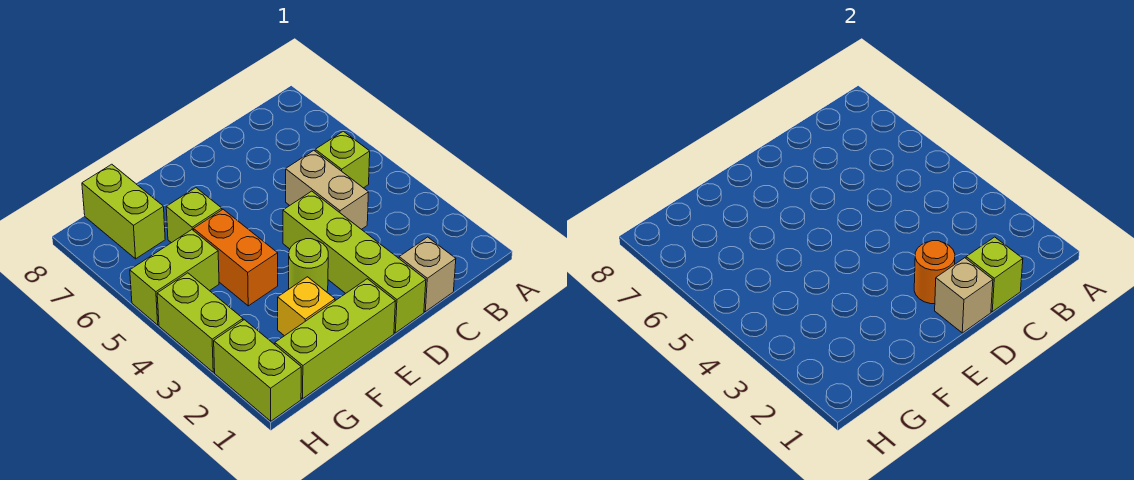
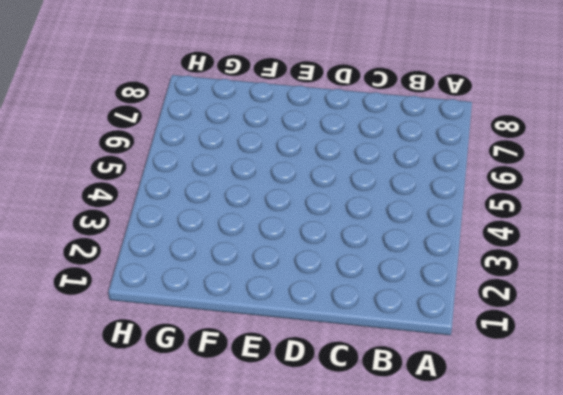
none -> lime 1x1 brick [315,131,370,188]
none -> tan 1x1 brick [399,237,456,312]
none -> tan 1x2 brick [286,150,369,229]

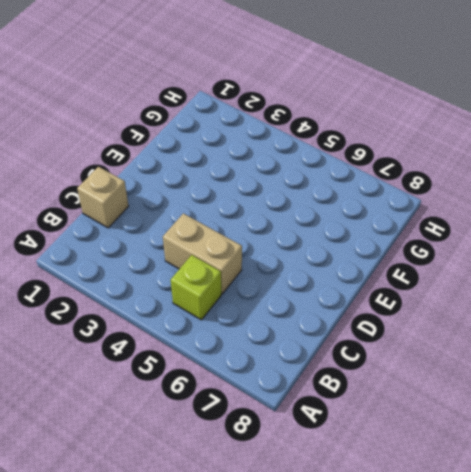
none -> lime 1x4 brick [283,191,426,333]
none -> lime 1x3 brick [275,279,395,399]
none -> lime 1x1 round brick [289,239,328,292]

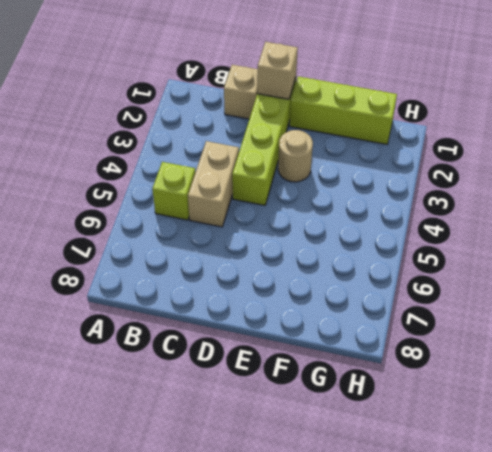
tan 1x1 round brick [278,130,313,182] -> lime 1x1 round brick [289,239,328,292]
none -> yellow 1x1 brick [278,277,335,336]
none -> orange 1x2 brick [194,209,278,306]
none -> lime 1x1 brick [166,188,222,243]

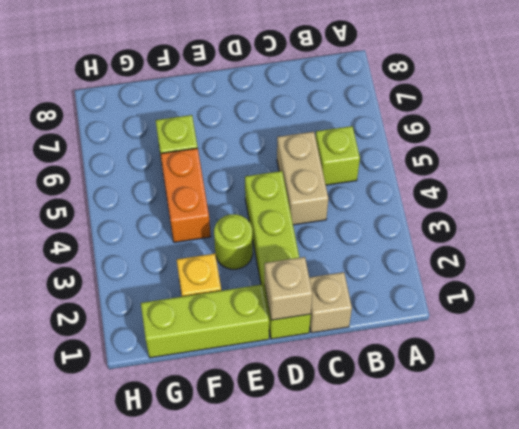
none -> lime 1x2 brick [130,230,219,325]
none -> lime 1x2 brick [82,164,165,259]
none -> lime 1x2 brick [214,320,301,421]

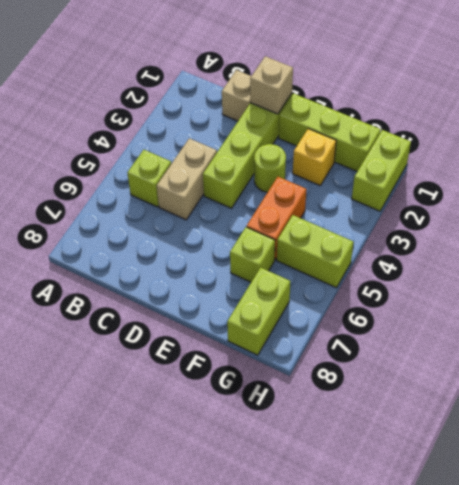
none -> lime 1x2 brick [157,273,243,372]
none -> lime 1x1 brick [966,237,1023,312]
none -> orange 1x1 round brick [914,241,955,304]

